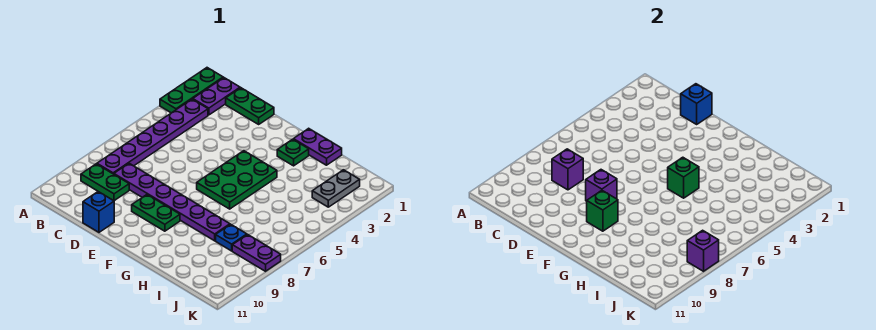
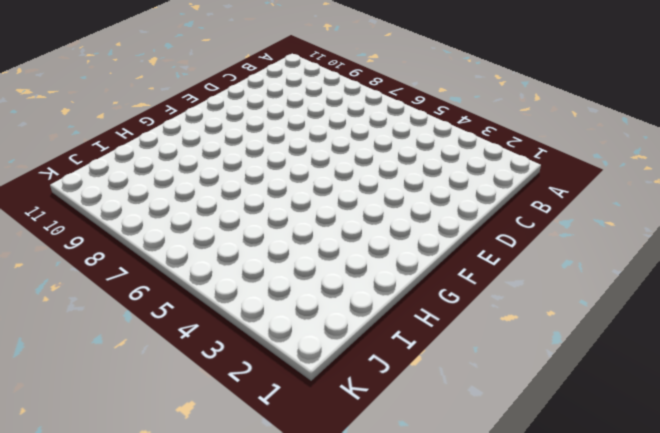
none -> green 1x3 plate [160,68,223,113]
none -> purple 1x2 plate [193,78,240,115]
none -> purple 1x6 plate [97,99,208,174]

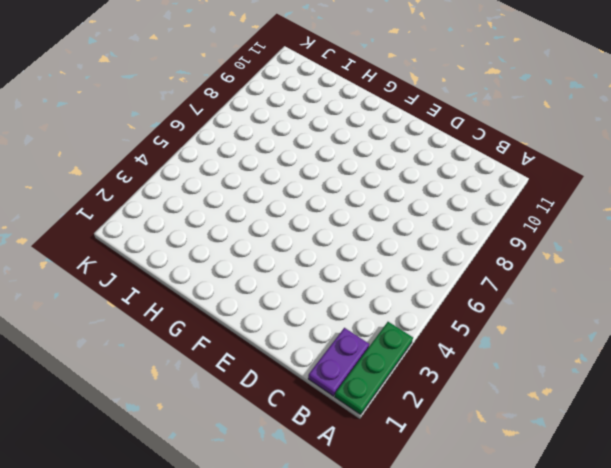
none -> purple 1x6 plate [97,99,208,174]
none -> green 1x2 plate [81,164,129,201]
none -> green 1x2 plate [226,88,274,124]

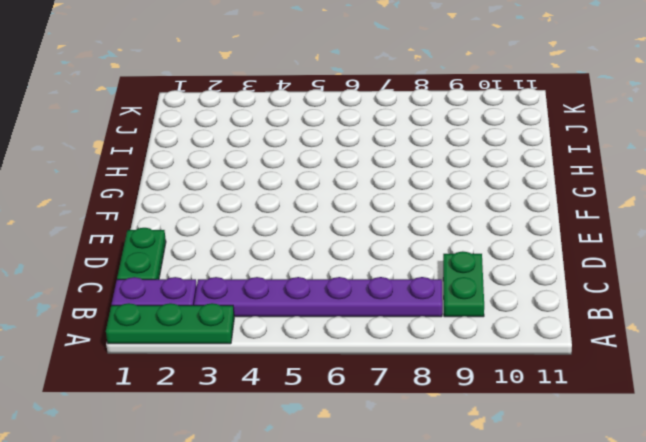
none -> purple 1x6 plate [114,163,230,241]
none -> blue 1x1 brick [83,192,114,232]
none -> green 1x2 plate [132,195,180,231]

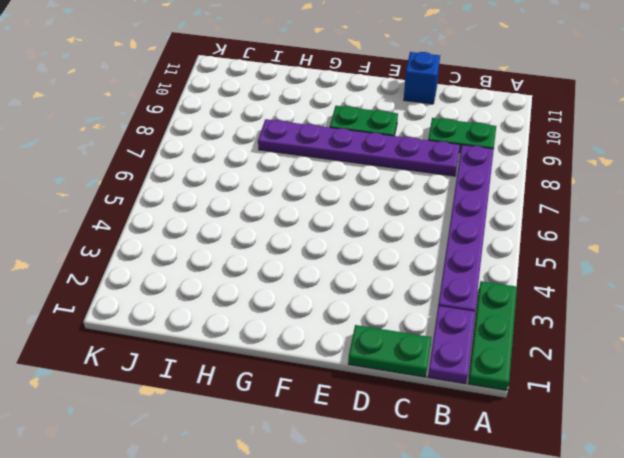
none -> green 2x3 plate [197,151,277,209]
none -> purple 1x2 plate [293,128,342,165]
none -> green 1x1 plate [277,139,309,166]

